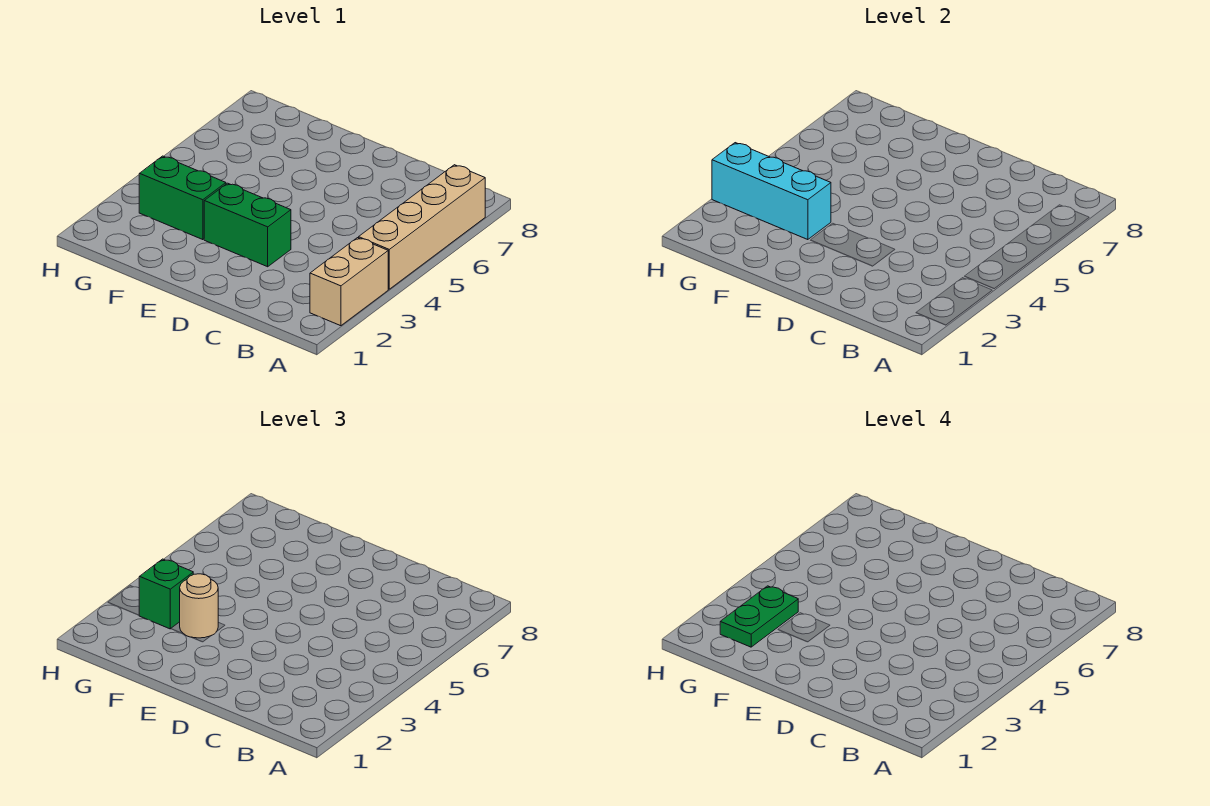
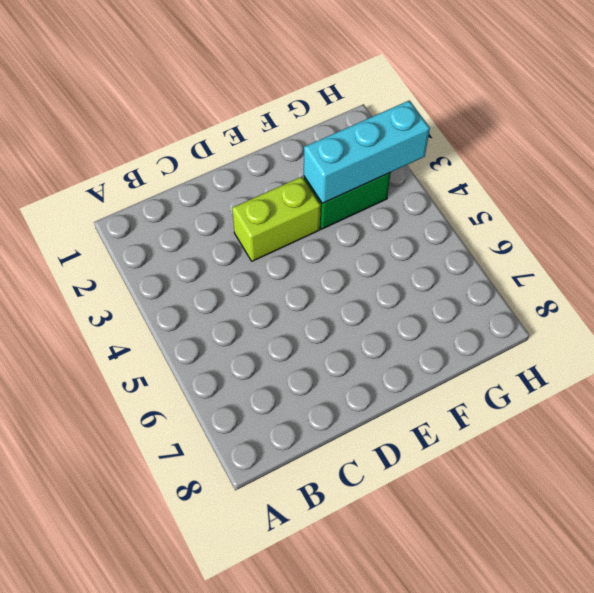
lime 1x2 brick [232,177,321,261] -> green 1x2 brick [204,183,291,267]
none -> tan 1x2 brick [310,238,388,326]
none -> tan 1x4 brick [359,165,485,289]

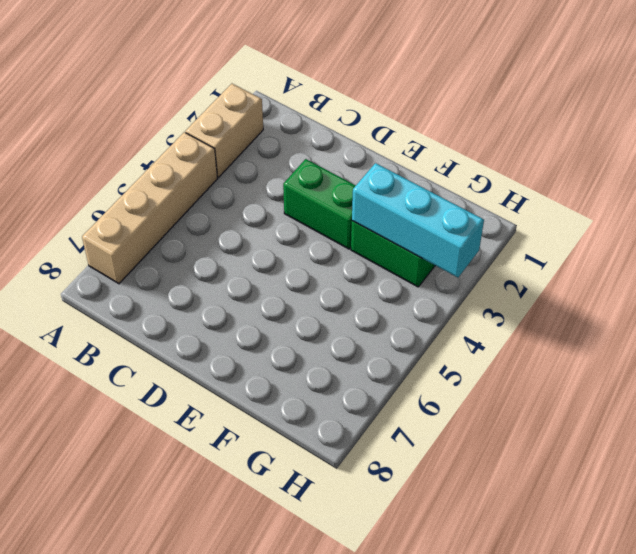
none -> tan 1x1 round brick [180,574,218,638]
none -> green 1x1 brick [139,559,193,629]

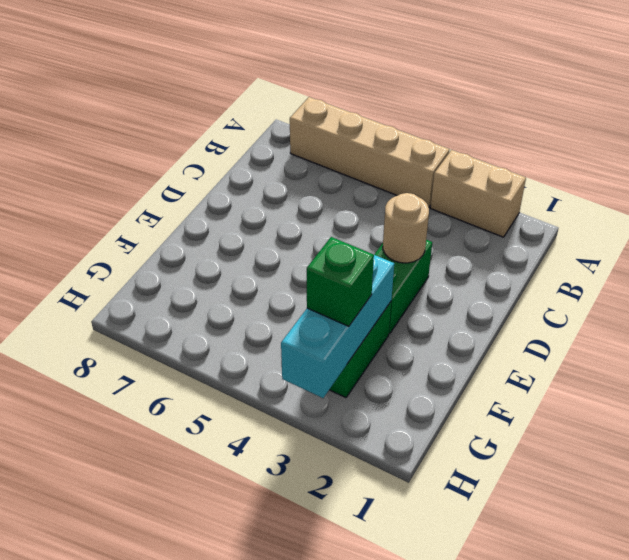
tan 1x1 round brick [383,193,429,263] -> tan 1x1 round brick moved to [180,574,218,638]
none -> green 1x2 plate [720,586,798,647]

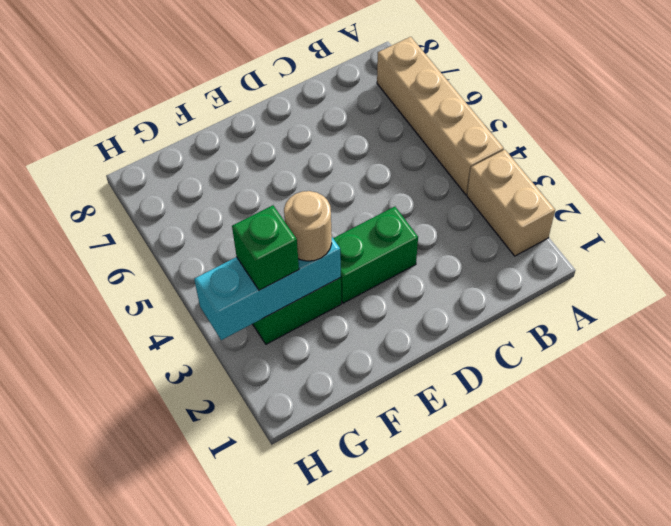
none -> green 1x2 plate [720,586,798,647]

